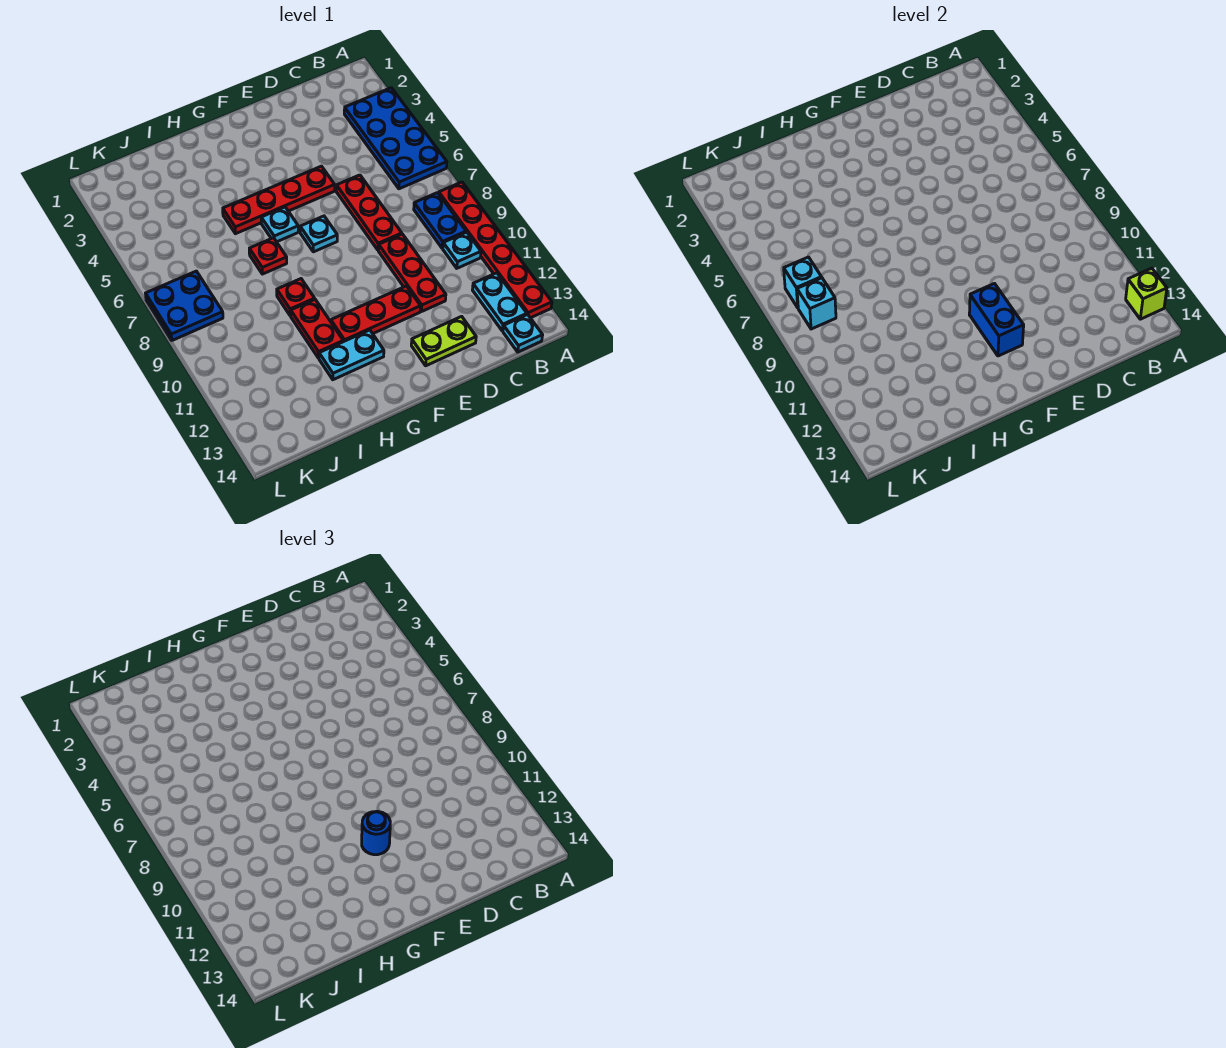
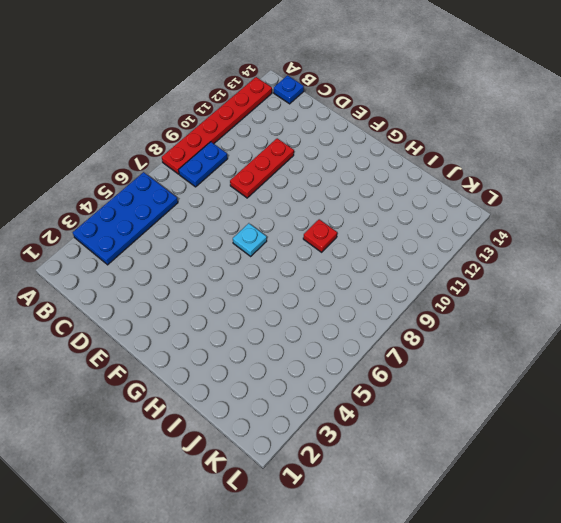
blue 1x1 plate [274,75,304,104] -> cyan 1x1 plate [503,315,543,352]
none -> cyan 1x1 plate [443,232,481,268]
none -> cyan 1x2 plate [473,273,527,331]
none -> red 1x3 plate [336,175,402,250]

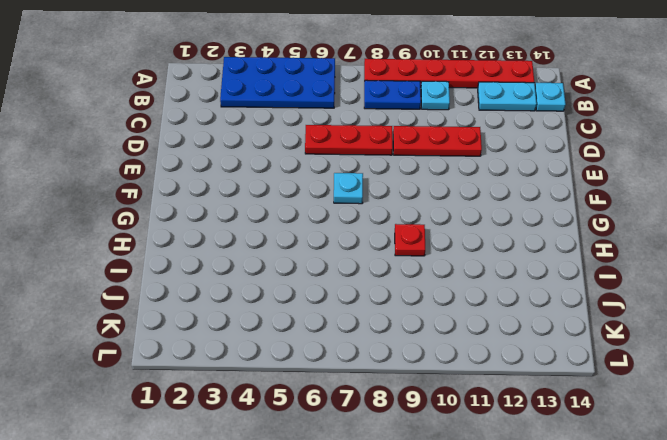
none -> lime 1x2 plate [411,316,476,366]
none -> red 1x4 plate [223,166,335,234]
none -> red 1x3 plate [331,286,421,342]

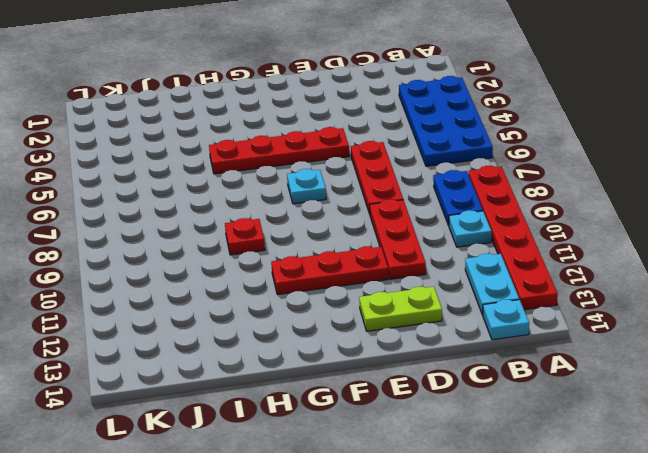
none -> cyan 1x1 plate [261,207,298,242]
none -> cyan 1x2 plate [319,330,384,380]
none -> red 1x1 plate [249,238,287,274]

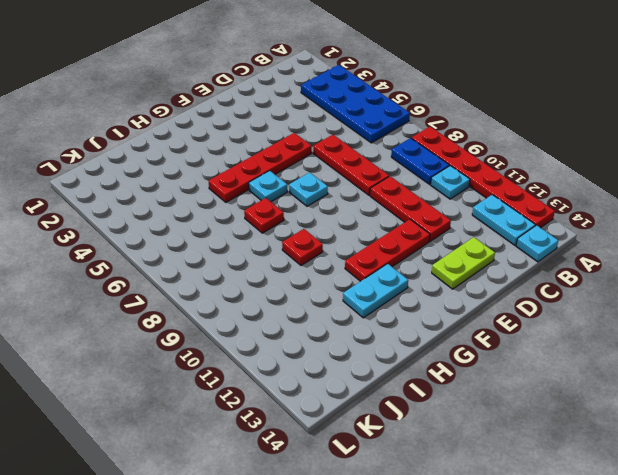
none -> red 1x2 plate [291,300,343,358]
none -> blue 2x2 plate [146,271,223,340]
none -> lime 1x1 brick [1126,268,1167,319]

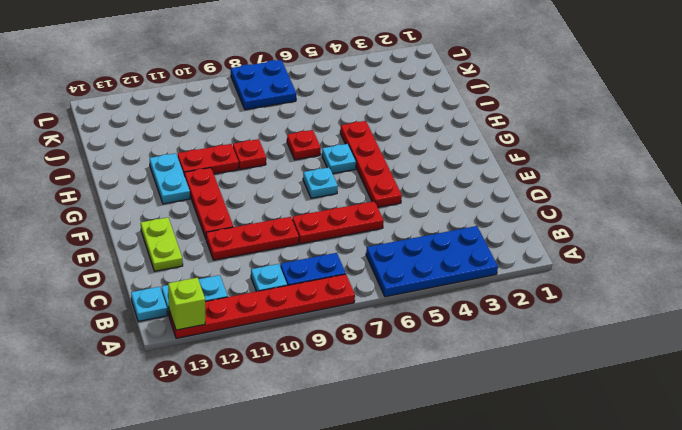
none -> blue 1x2 brick [969,284,1024,356]
none -> cyan 1x1 brick [784,257,822,308]
none -> cyan 1x1 brick [797,278,836,329]

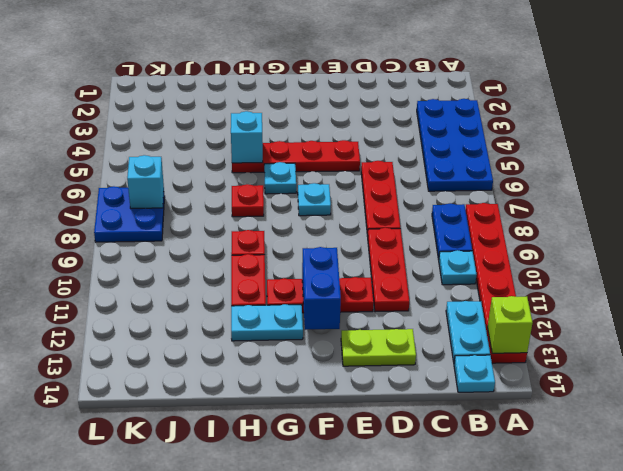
cyan 1x1 brick [231,111,263,163] -> cyan 1x1 brick moved to [797,278,836,329]
none -> blue 1x1 round brick [362,811,390,855]

